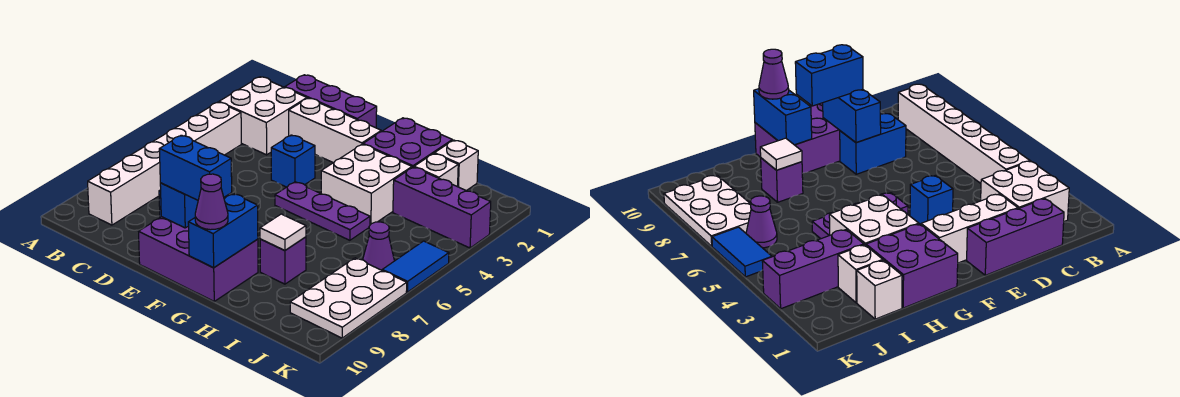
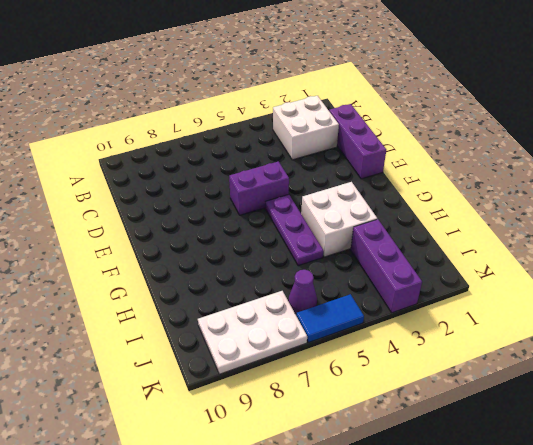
purple 1x2 brick [229,162,289,215] -> none
none -> white 1x6 brick [88,102,241,225]
none -> white 1x3 brick [289,98,381,163]
none -> blue 1x2 brick [840,114,906,174]

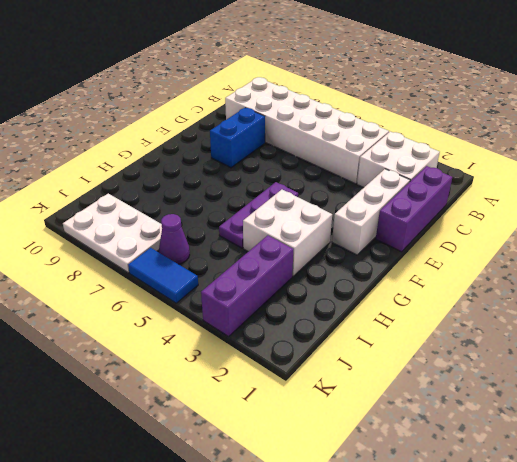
white 2x6 brick [225,77,389,184] -> white 1x6 brick [88,102,241,225]
none -> blue 1x1 brick [271,135,315,187]
none -> purple 2x3 brick [139,217,258,301]
none -> purple 2x2 brick [363,118,452,167]

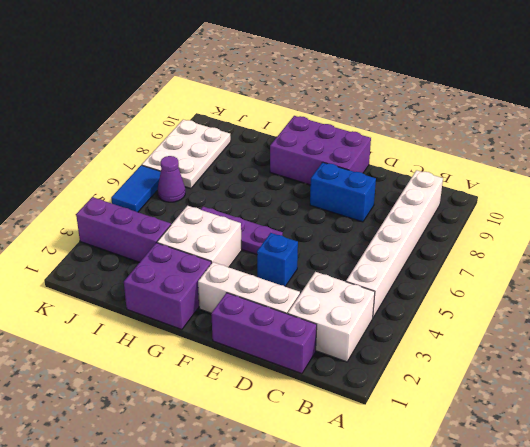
none -> purple 1x1 brick [260,237,306,284]
none -> white 1x1 brick [435,140,478,191]
none -> white 1x1 brick [414,153,458,187]

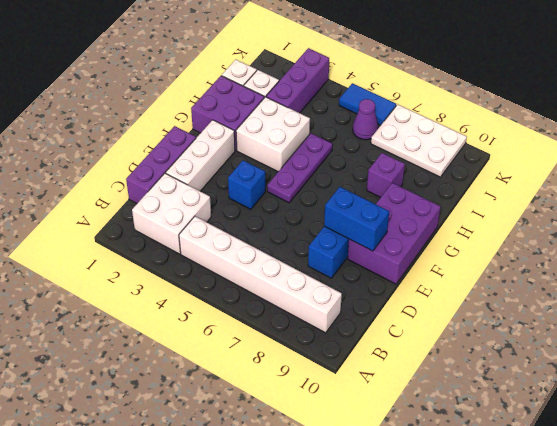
none -> blue 1x2 brick [188,194,258,268]
none -> white 1x1 tile [260,214,306,251]
none -> blue 1x2 brick [159,135,232,200]

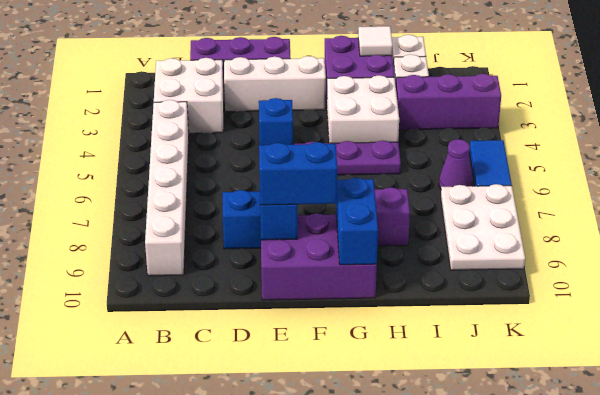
white 1x1 tile [358,26,393,56] -> white 1x1 tile moved to [260,214,306,251]
none -> purple 1x1 cone [195,174,228,230]

